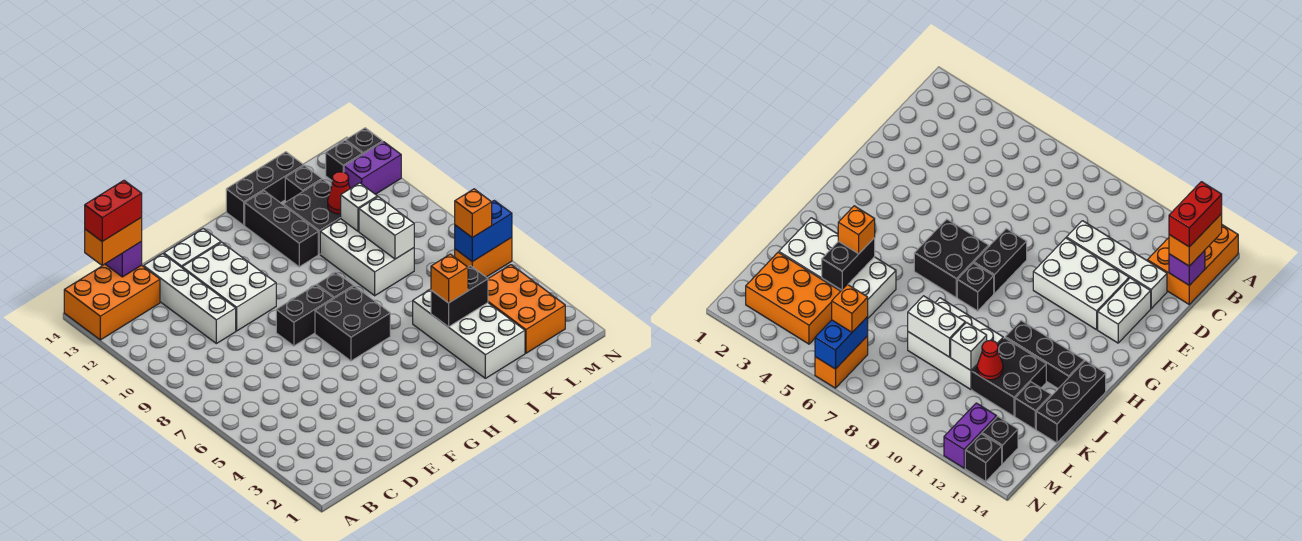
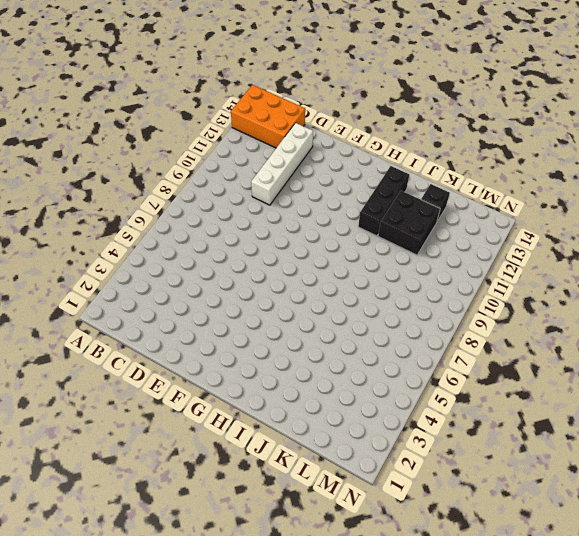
none -> white 2x3 brick [182,242,276,331]
none -> white 1x2 brick [164,229,221,267]
none -> black 1x2 brick [276,285,333,346]

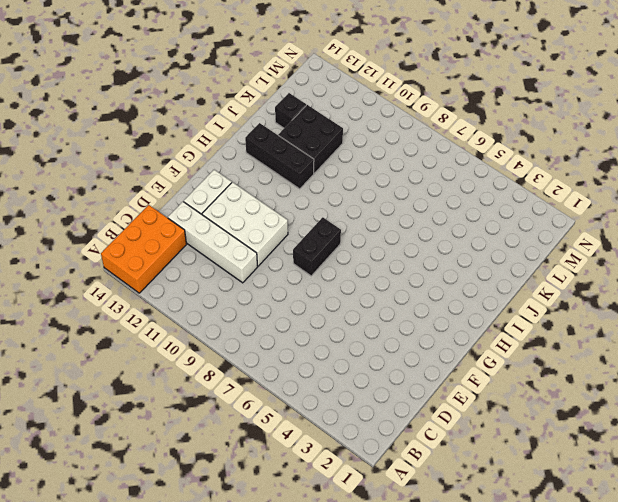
none -> black 2x2 brick [315,286,390,361]
none -> black 1x1 brick [317,272,354,299]
none -> black 1x3 brick [226,152,304,225]

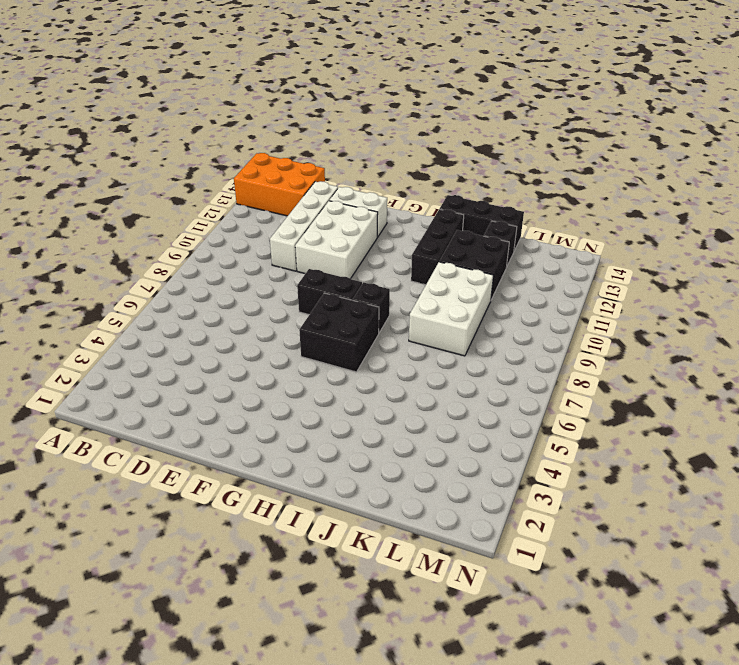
none -> white 2x4 brick [413,289,525,378]
none -> orange 2x3 brick [488,265,565,353]
none -> orange 1x2 brick [455,238,512,277]

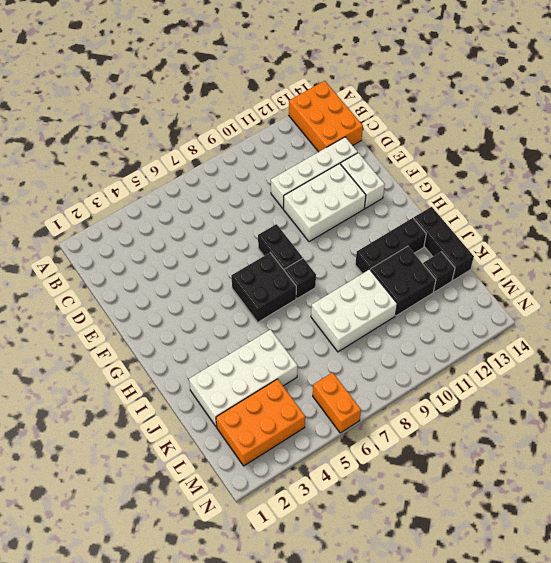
none -> purple 1x2 brick [344,142,401,194]
none -> black 1x1 brick [326,141,362,180]
none -> black 1x1 brick [346,128,383,154]

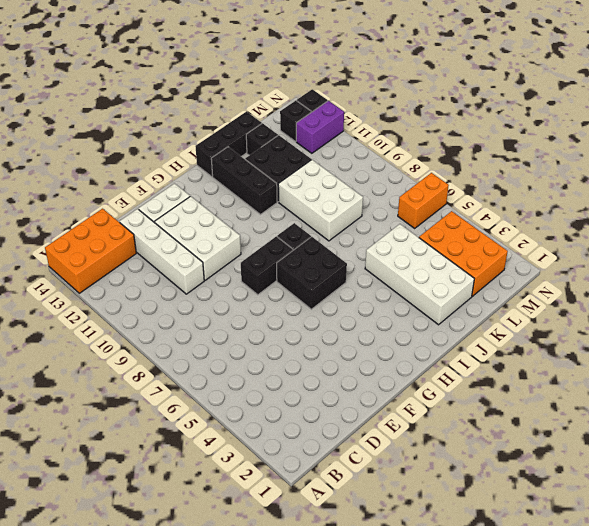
none -> purple 1x1 brick [105,241,142,277]
none -> black 1x2 brick [431,266,488,327]
none -> white 1x2 brick [359,197,414,259]

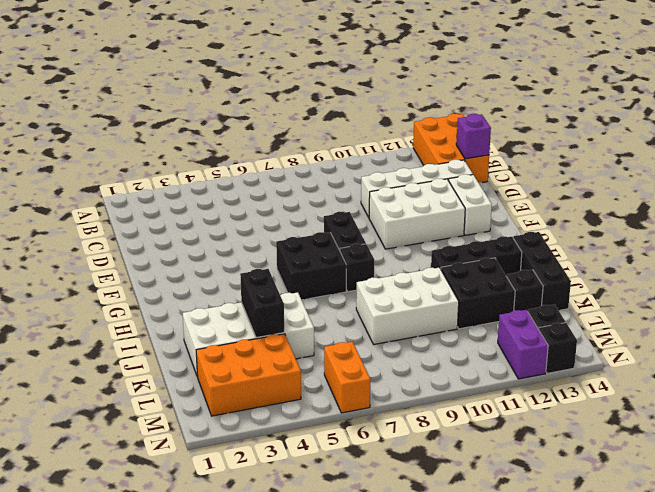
none -> white 1x2 brick [359,197,414,259]
none -> white 1x1 brick [341,183,377,231]
none -> red 1x1 cone [328,172,350,214]

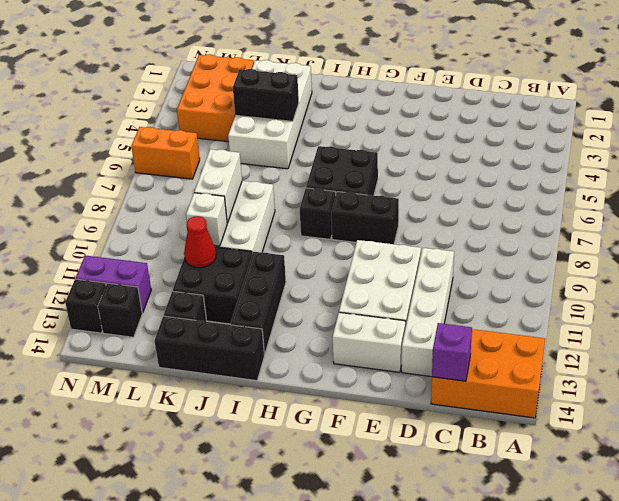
none -> blue 1x2 brick [455,200,512,262]
none -> orange 1x2 brick [85,217,142,265]
none -> orange 1x1 brick [431,254,468,303]

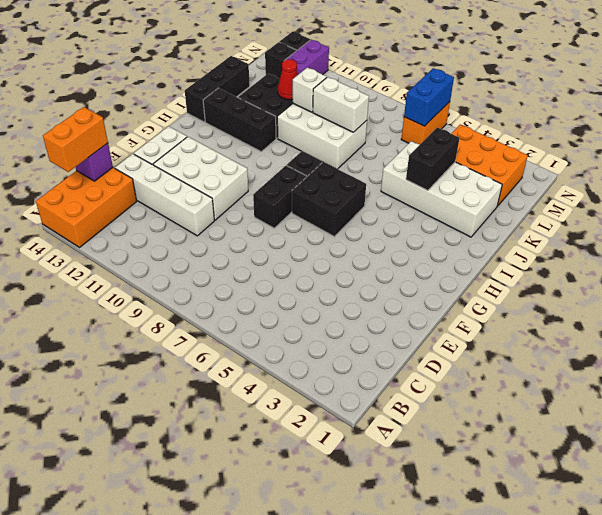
none -> black 1x1 brick [285,166,322,202]
none -> orange 1x1 brick [431,254,468,303]
none -> orange 1x1 brick [455,189,492,238]

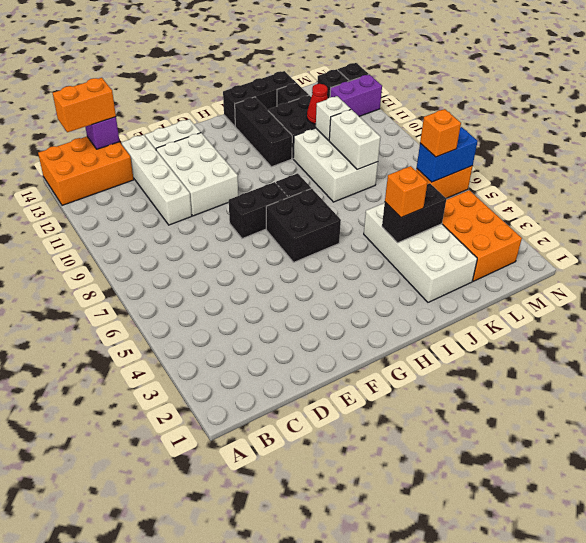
none -> red 1x2 brick [85,180,142,241]

